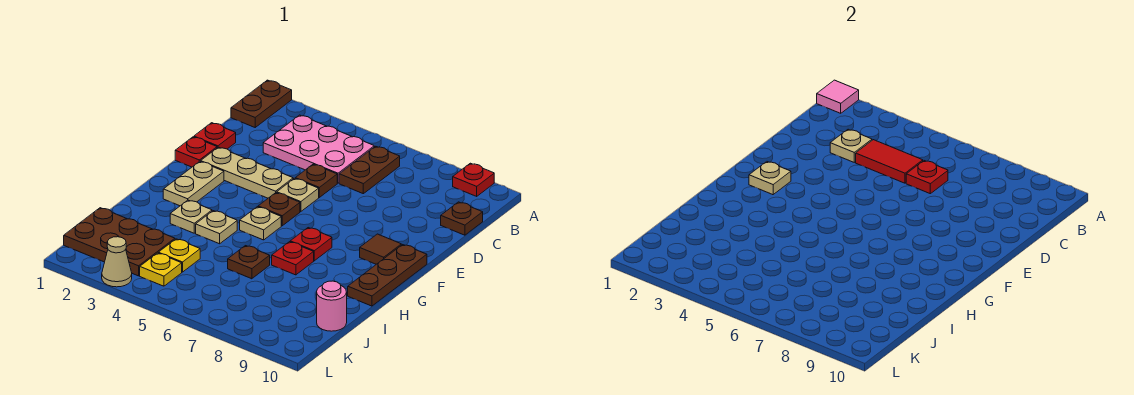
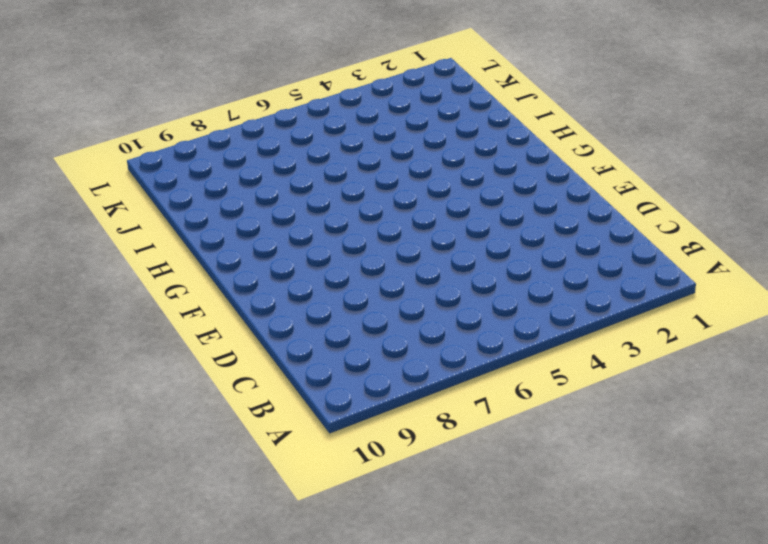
none -> brown 1x2 plate [231,80,292,127]
none -> red 1x1 plate [453,163,494,196]
none -> pink 2x3 plate [263,115,374,183]
none -> brown 1x2 plate [339,146,400,194]

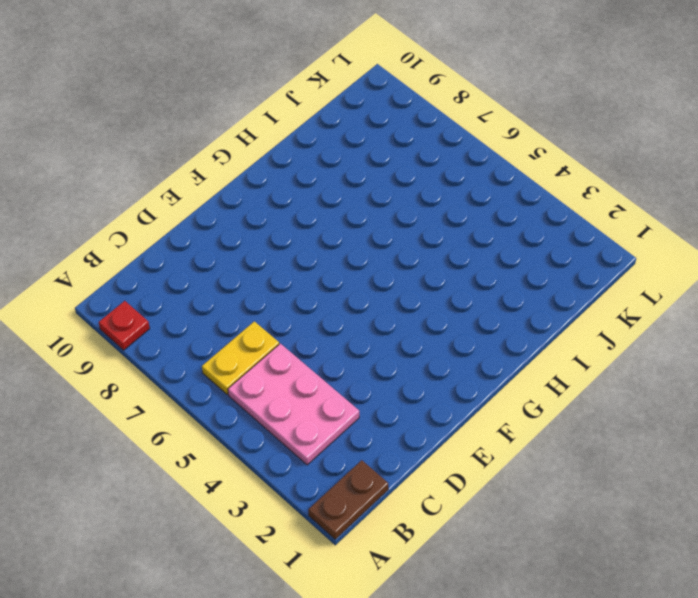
yellow 1x2 plate [202,321,279,394] -> brown 1x2 plate [339,146,400,194]
none -> brown 1x1 plate [441,202,483,235]
none -> red 1x1 plate [194,123,236,149]
none -> brown 1x1 plate [295,164,337,197]
none -> red 1x1 plate [175,137,217,167]

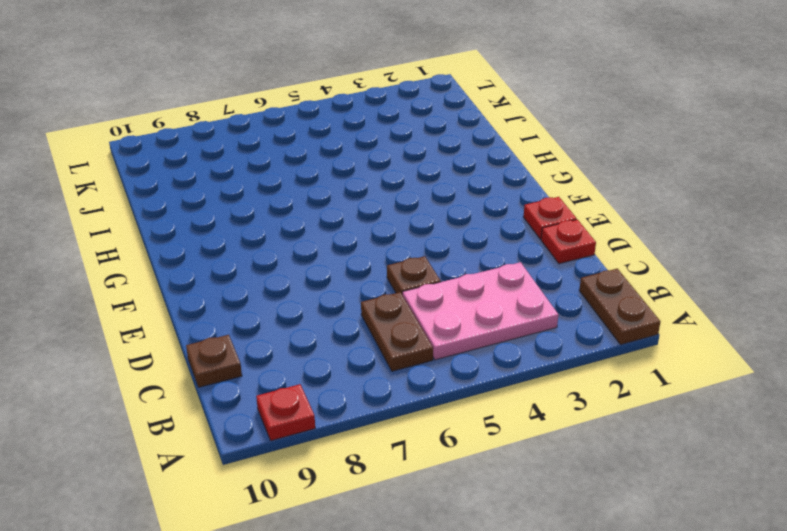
none -> tan 1x3 plate [201,147,293,198]
none -> tan 1x1 plate [277,178,319,212]
none -> tan 1x2 plate [163,161,224,206]
none -> brown 1x1 plate [258,193,300,226]

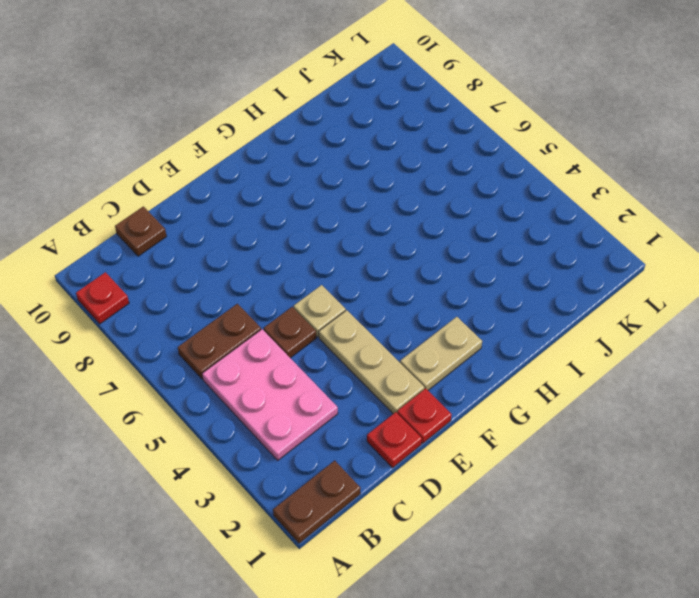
none -> brown 1x1 plate [258,193,300,226]
none -> brown 1x1 tile [360,234,401,264]
none -> brown 1x3 plate [348,245,427,306]
none -> tan 1x1 plate [240,207,281,240]

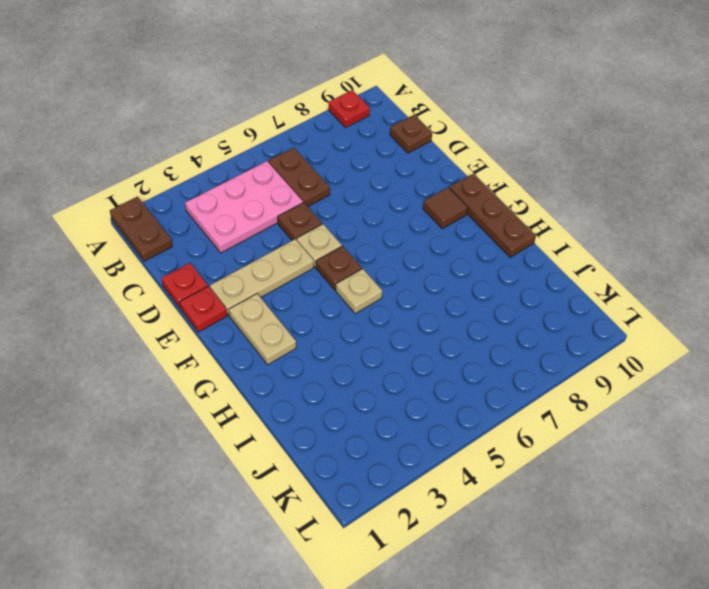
none -> red 1x1 plate [290,228,332,261]
none -> tan 1x1 plate [170,200,212,233]
none -> tan 1x1 plate [196,211,237,244]
none -> red 1x1 plate [272,242,314,275]

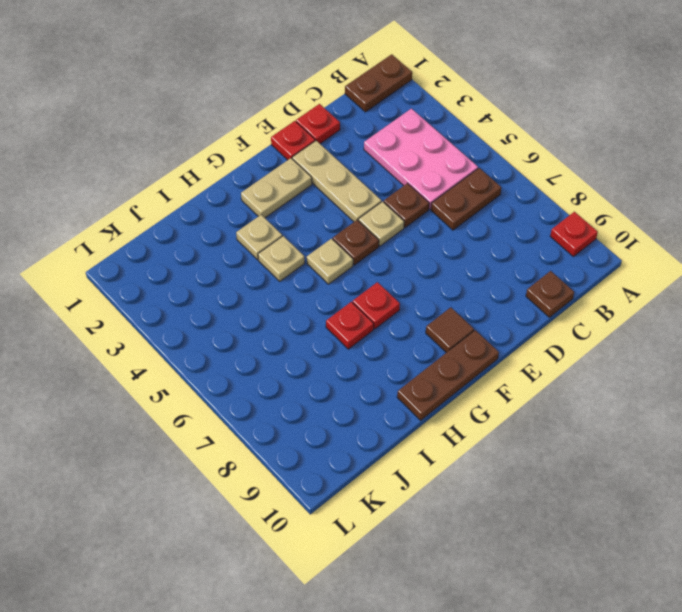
none -> brown 1x1 plate [228,246,270,279]
none -> brown 2x3 plate [64,208,175,276]
none -> yellow 1x1 plate [158,239,200,272]
none -> pink 1x1 round brick [317,281,347,331]

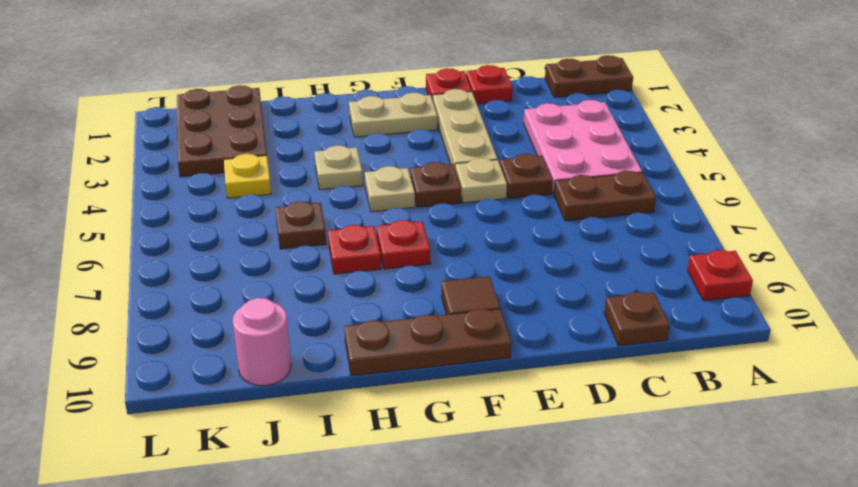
none -> tan 1x1 plate [170,200,212,233]
none -> yellow 1x1 plate [140,253,182,286]
none -> tan 1x1 cone [102,237,132,287]
none -> pink 1x1 tile [817,80,859,113]

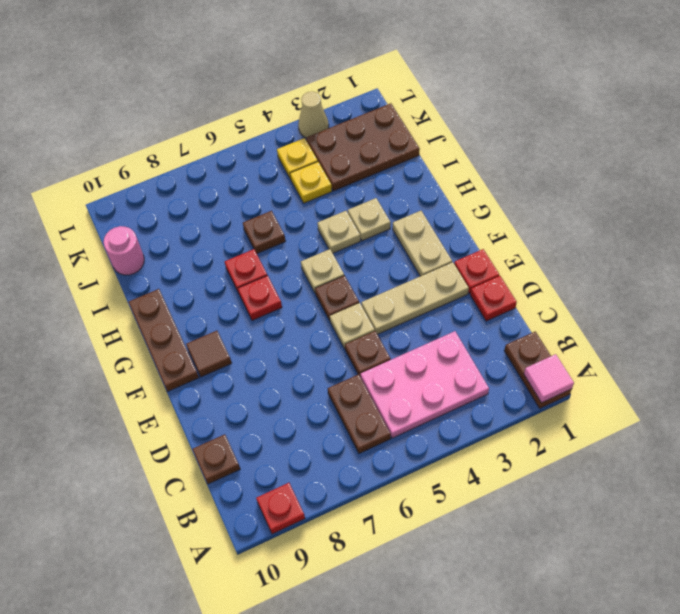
none -> tan 1x1 plate [830,129,872,162]
none -> red 1x2 tile [856,140,923,183]
none -> red 1x1 plate [906,161,948,194]
none -> tan 1x1 plate [749,162,791,195]

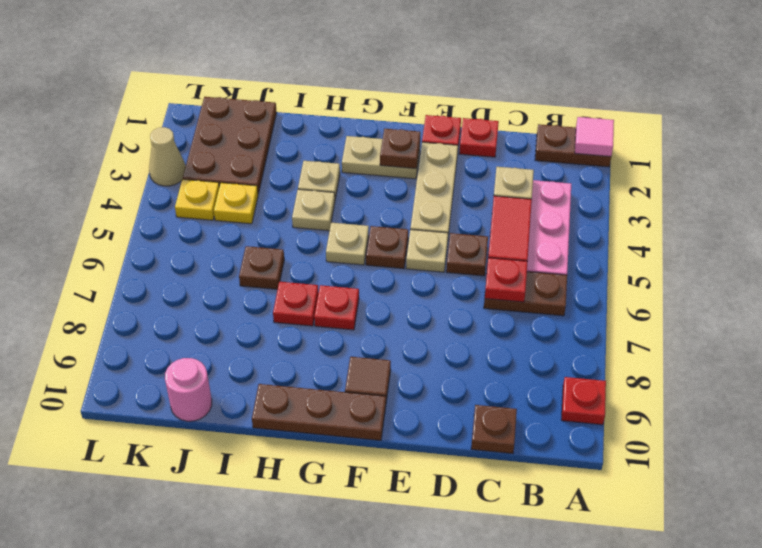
brown 1x1 plate [380,129,420,169] -> tan 1x1 plate [749,162,791,195]

